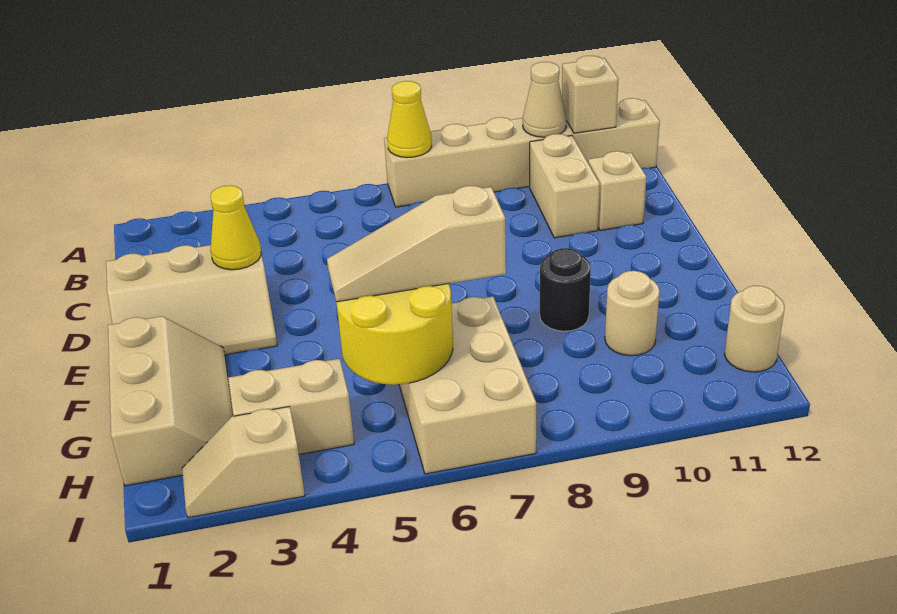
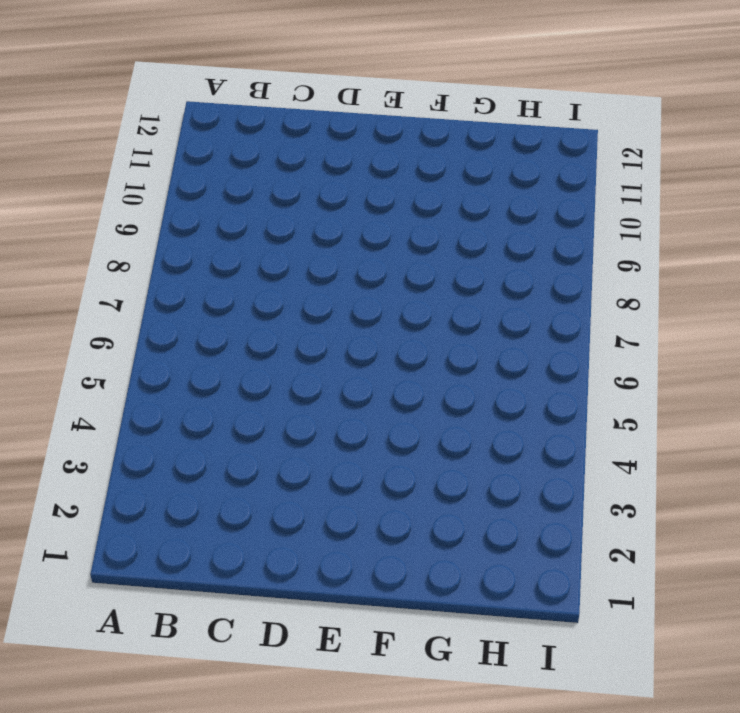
none -> tan 1x6 brick [384,98,660,207]
none -> tan 1x2 brick [530,134,600,238]
none -> tan 1x1 brick [588,151,646,230]

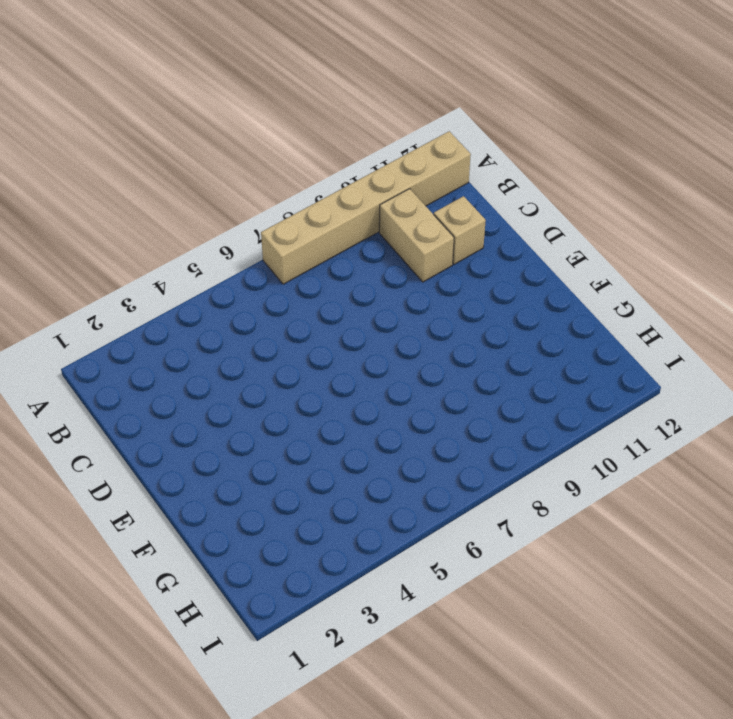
none -> tan 2x3 slope [106,238,277,355]
none -> tan 2x3 slope [108,316,233,486]
none -> black 1x1 round brick [540,248,591,331]

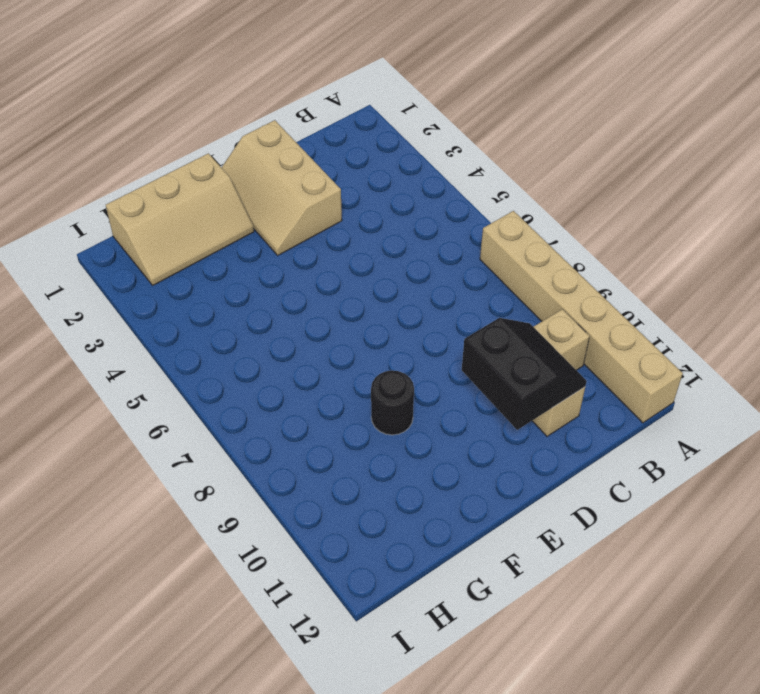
black 2x2 slope [462,318,587,430] -> none
none -> tan 2x3 brick [399,297,536,474]
none -> tan 1x1 round brick [605,271,660,356]
none -> tan 1x2 brick [228,359,354,454]

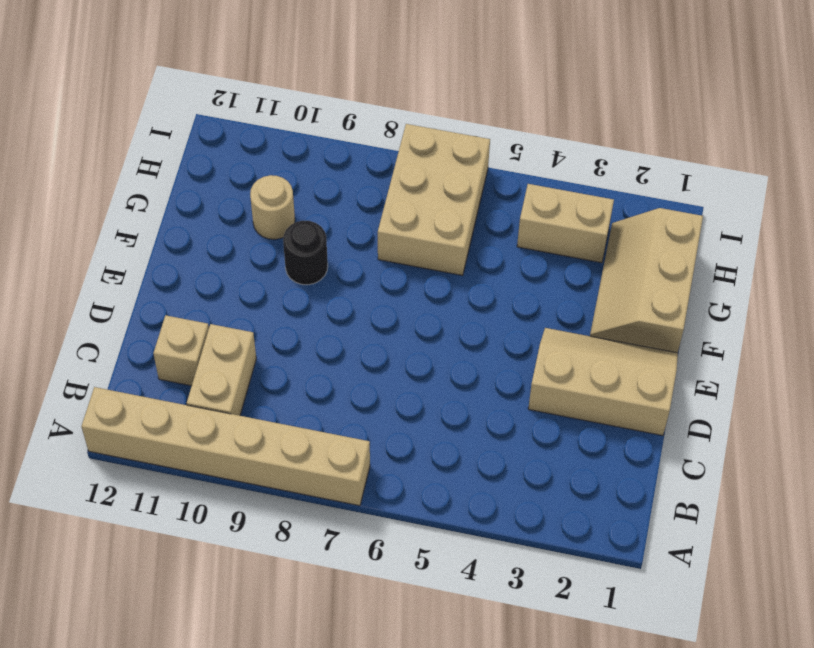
none -> tan 1x1 round brick [725,286,785,372]
none -> tan 1x2 slope [182,407,305,518]
none -> yellow 1x1 cone [387,81,432,158]

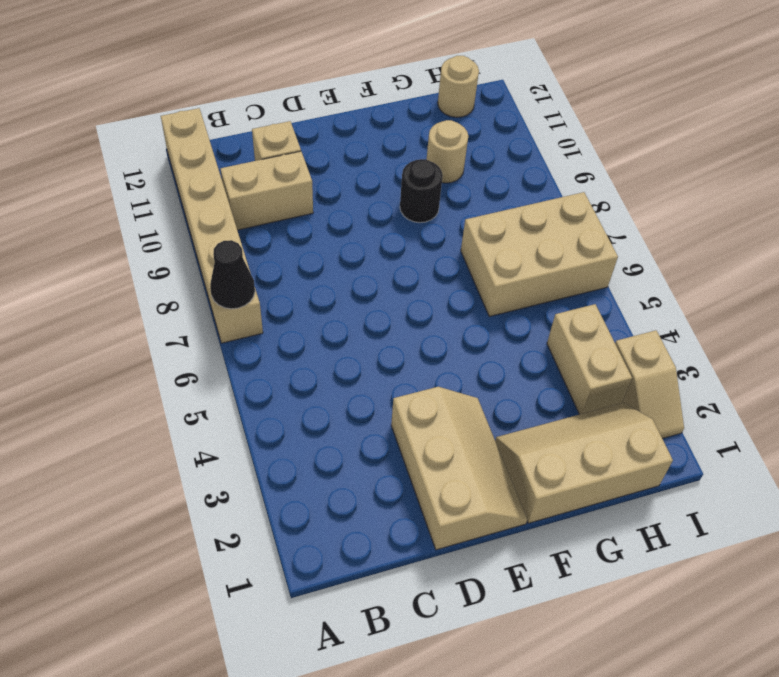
black 1x1 cone [210,240,255,309] -> yellow 1x1 cone [387,81,432,158]
none -> tan 1x1 cone [523,62,567,137]
none -> tan 1x1 brick [562,56,618,133]
none -> yellow 1x1 cone [210,186,261,270]

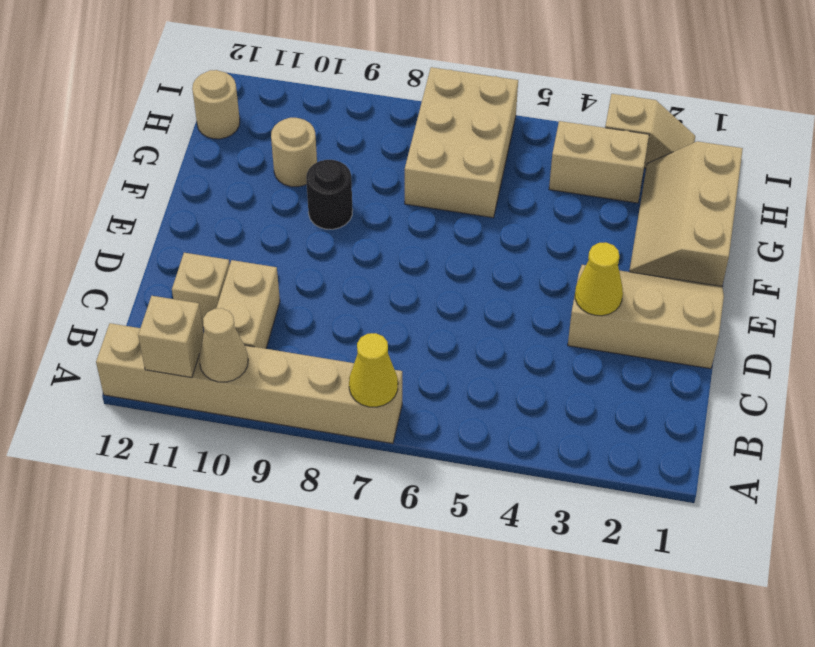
none -> yellow 2x2 round brick [336,284,453,385]
none -> tan 1x3 slope [327,186,506,302]

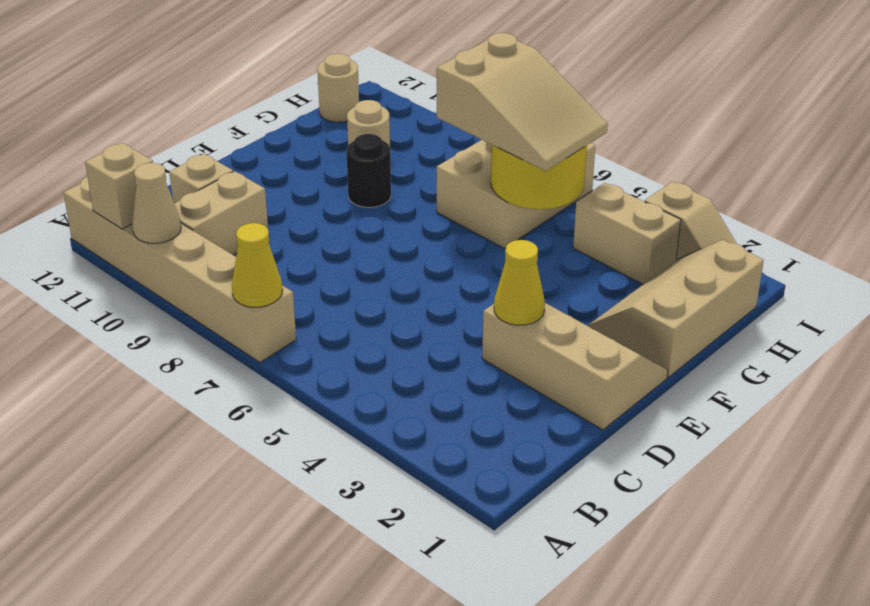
tan 2x3 slope [437,33,608,171] -> tan 1x3 slope [327,186,506,302]

